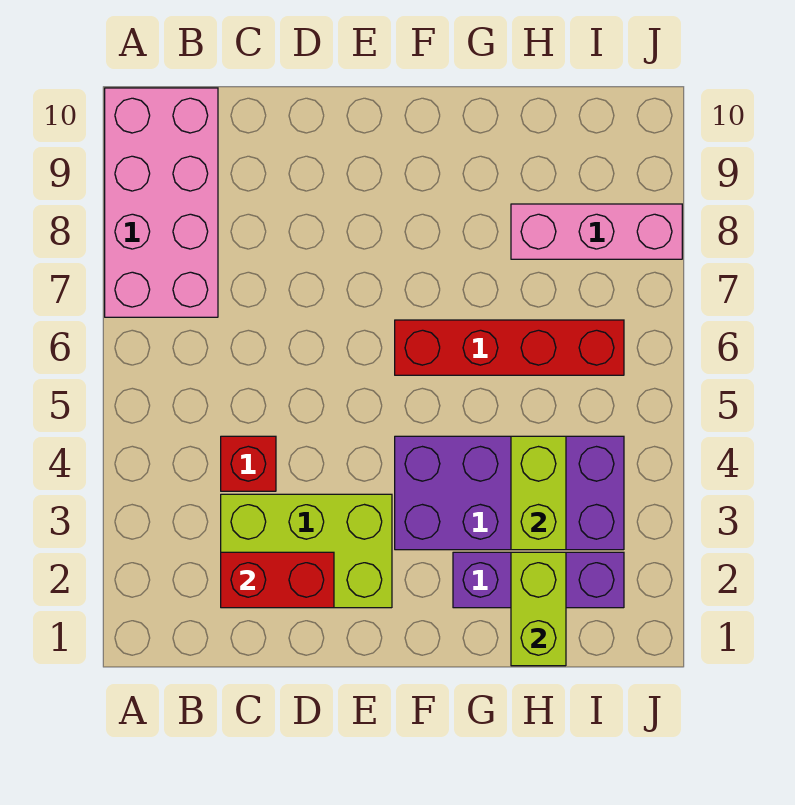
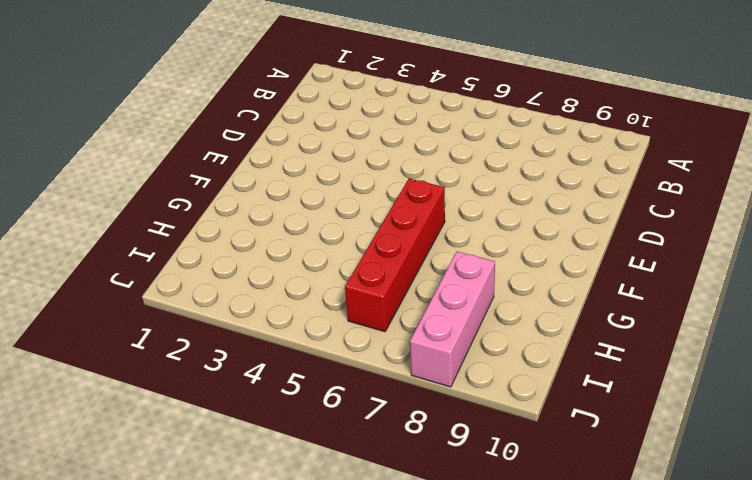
none -> pink 2x4 brick [105,88,218,317]
none -> lime 2x3 brick [221,494,392,608]

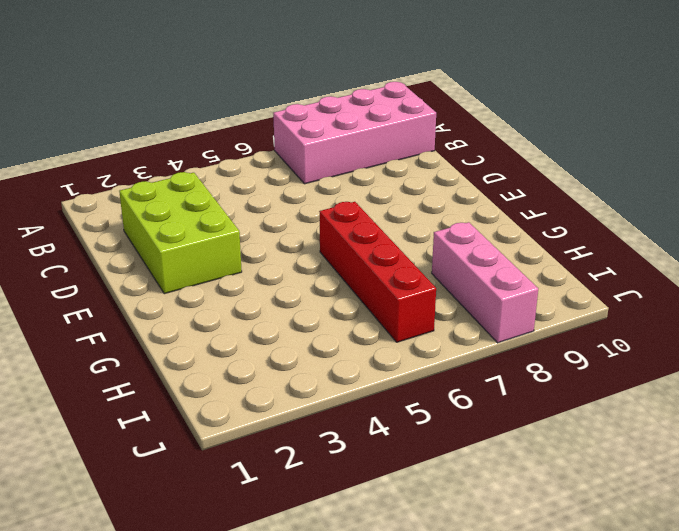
none -> red 1x1 brick [221,436,276,491]
none -> purple 2x4 brick [395,436,624,550]

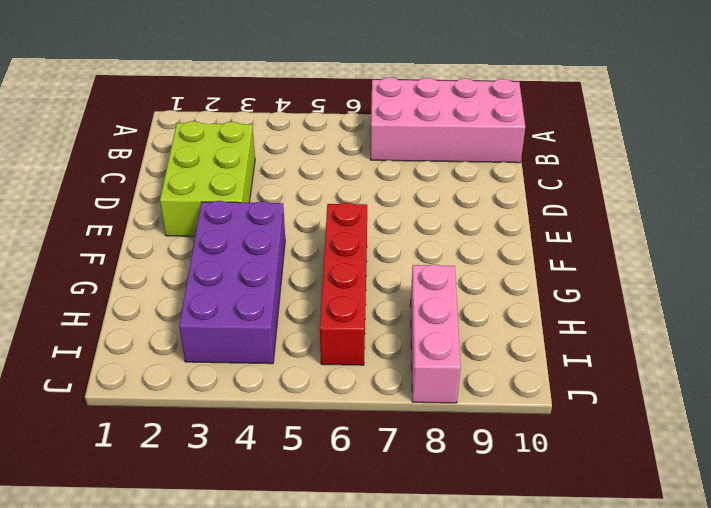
none -> red 1x1 brick [221,436,276,491]
none -> purple 1x3 brick [453,552,624,608]

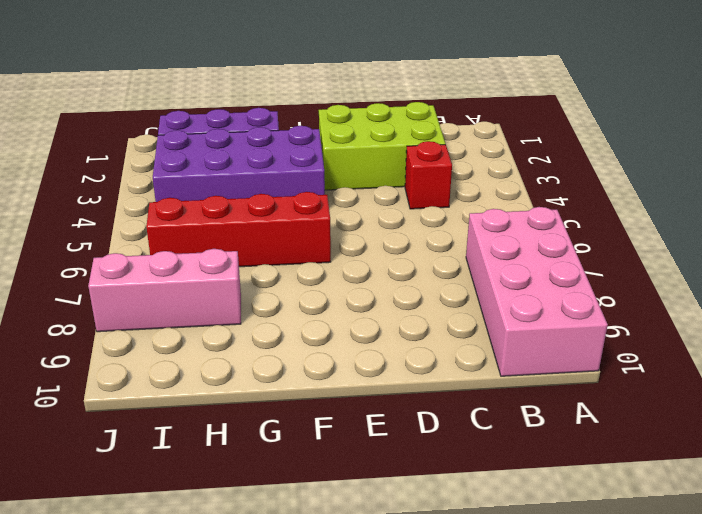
none -> red 1x2 brick [221,552,334,608]
none -> lime 1x2 brick [511,552,566,666]

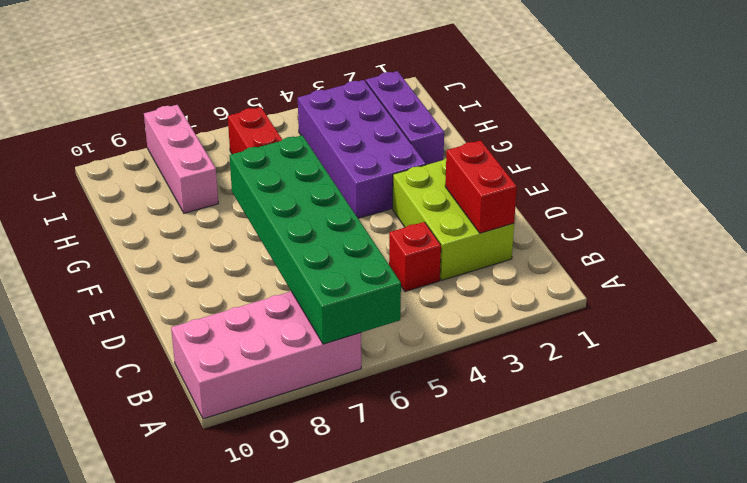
green 2x6 brick [229,135,401,344] -> none
none -> lime 1x2 brick [511,552,566,666]
none -> lime 1x2 brick [511,436,566,550]

